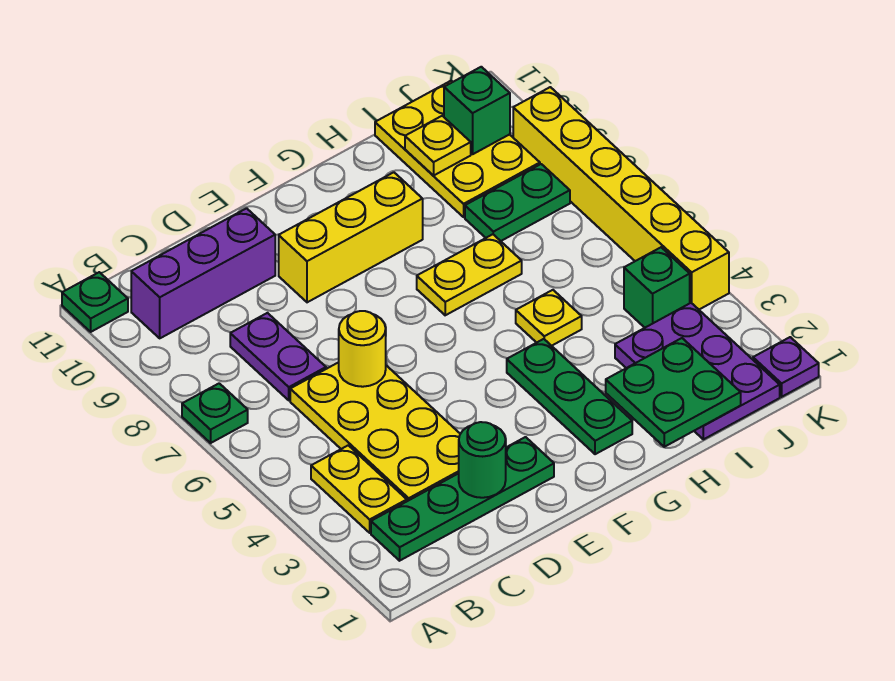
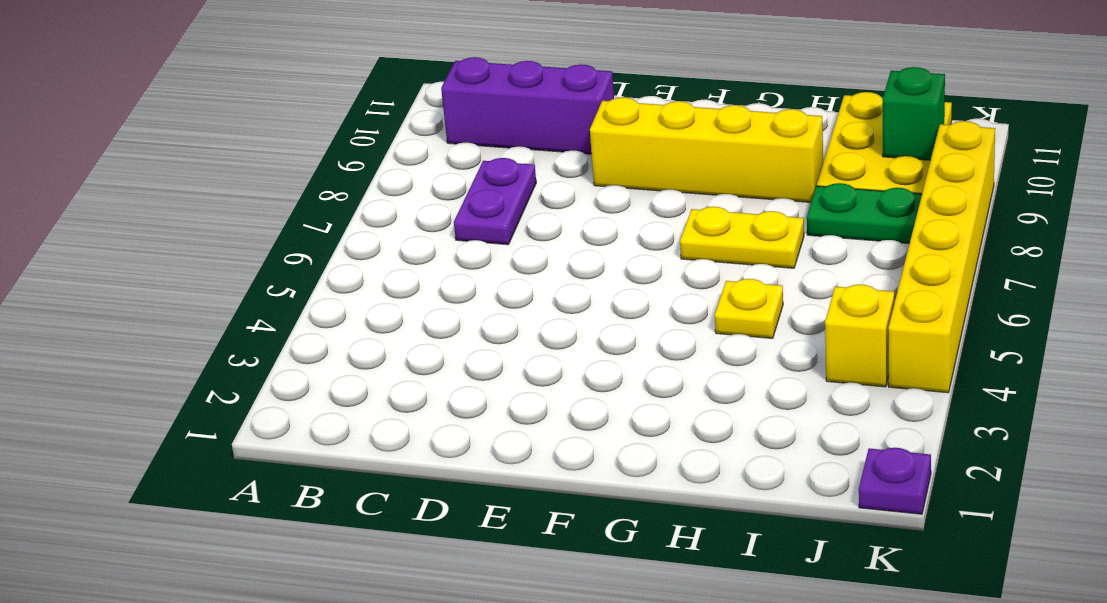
yellow 1x4 brick [590,97,823,202] -> yellow 1x3 brick [279,172,423,302]
yellow 1x1 brick [825,284,894,387] -> green 1x1 brick [624,247,690,328]
none -> green 1x1 plate [182,383,248,443]
none -> green 1x1 plate [62,272,128,332]
none -> green 1x4 plate [371,437,554,561]

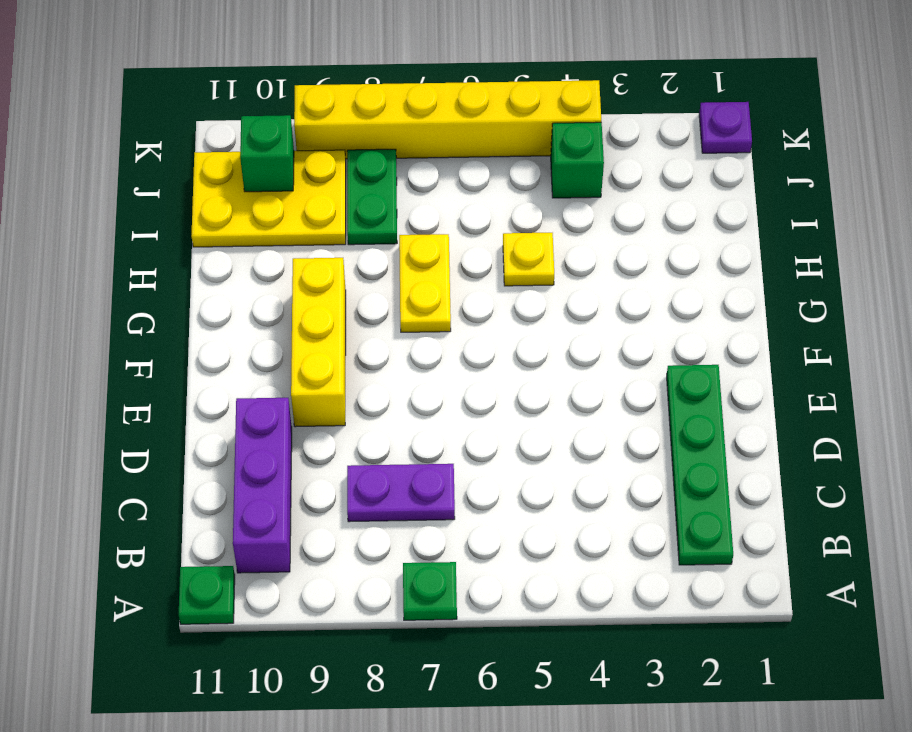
none -> yellow 1x2 plate [311,445,407,533]
none -> yellow 2x4 plate [290,362,460,501]
none -> green 1x3 plate [507,339,632,454]

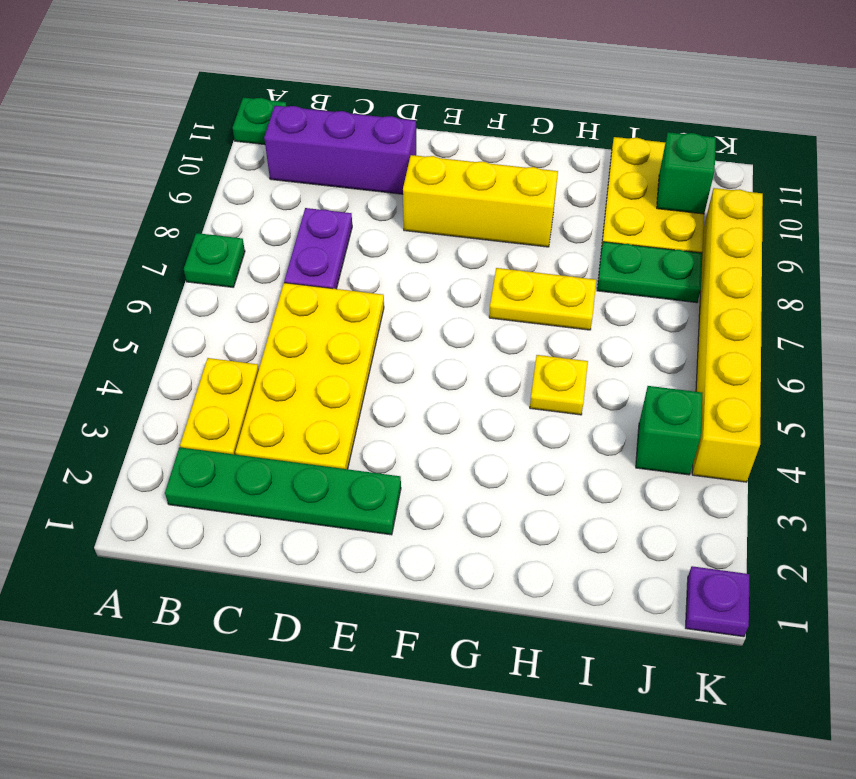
none -> green 1x3 plate [507,339,632,454]
none -> purple 2x3 plate [615,303,780,439]
none -> green 1x1 round brick [459,422,506,498]

